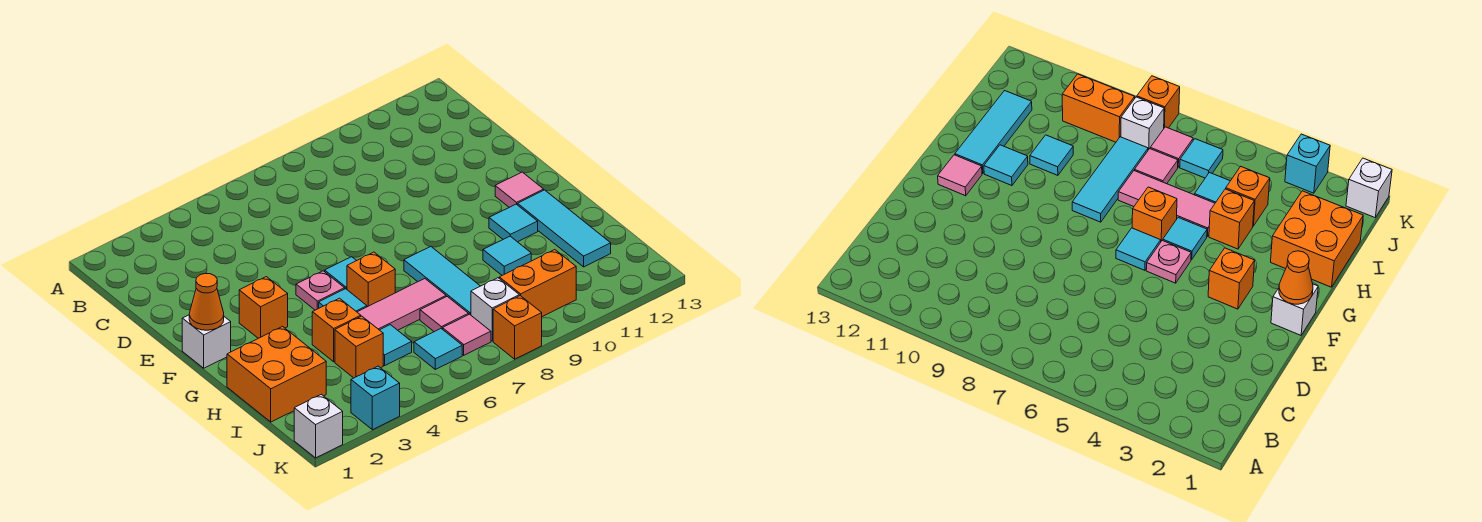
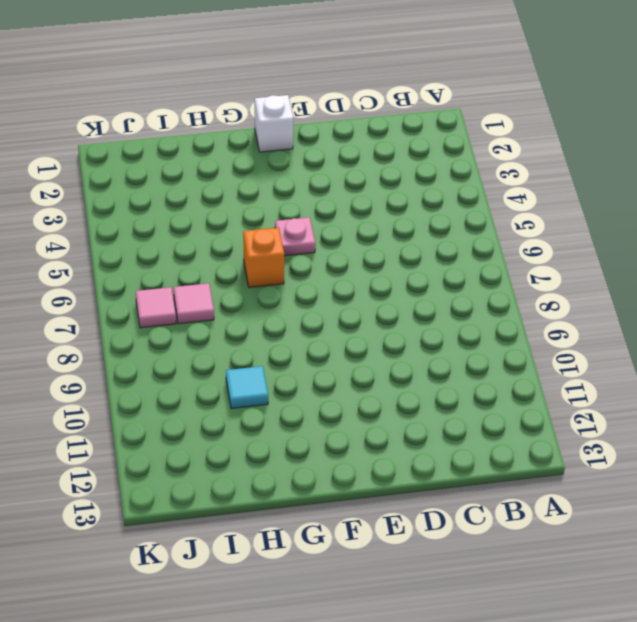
none -> orange 1x1 brick [239,277,288,338]
none -> cyan 1x1 tile [324,257,356,289]
none -> pink 1x1 tile [495,172,544,207]

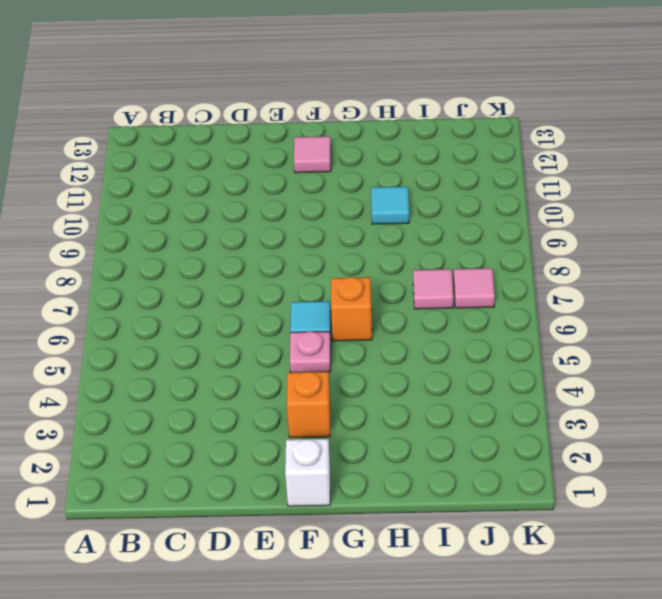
none -> cyan 1x1 tile [319,289,367,312]
none -> cyan 1x3 tile [404,247,480,315]
none -> cyan 1x1 tile [489,204,538,242]

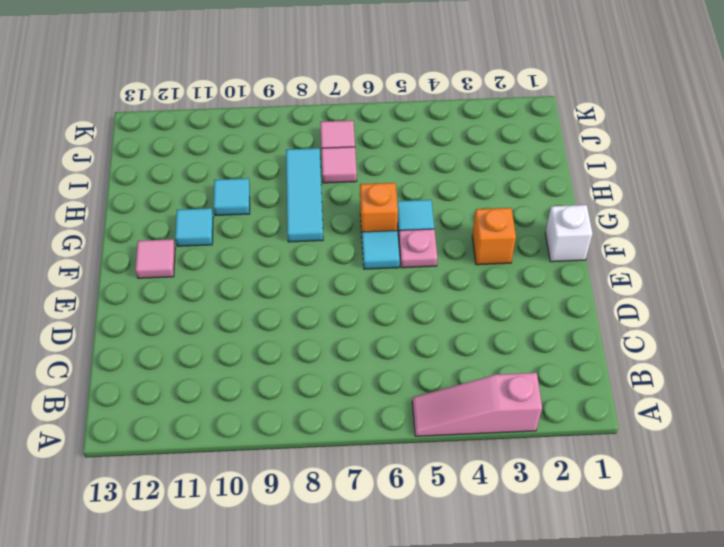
pink 1x3 slope [412,373,542,436] -> none
none -> cyan 1x3 tile [518,190,611,267]
none -> orange 2x2 brick [227,327,326,422]
none -> orange 1x1 brick [312,298,361,362]

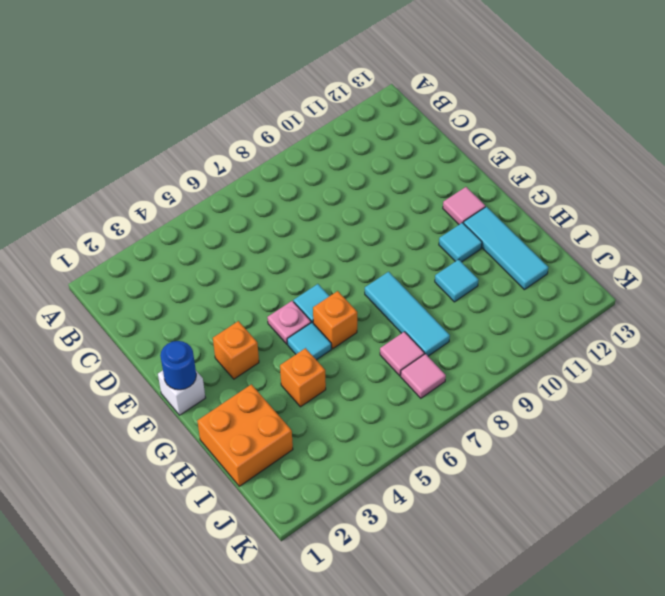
blue 1x1 round brick [160,341,196,390] -> orange 1x1 cone [189,273,224,330]
none -> pink 1x3 tile [357,279,446,330]
none -> orange 1x1 brick [335,316,383,378]
none -> cyan 1x1 tile [380,325,412,366]

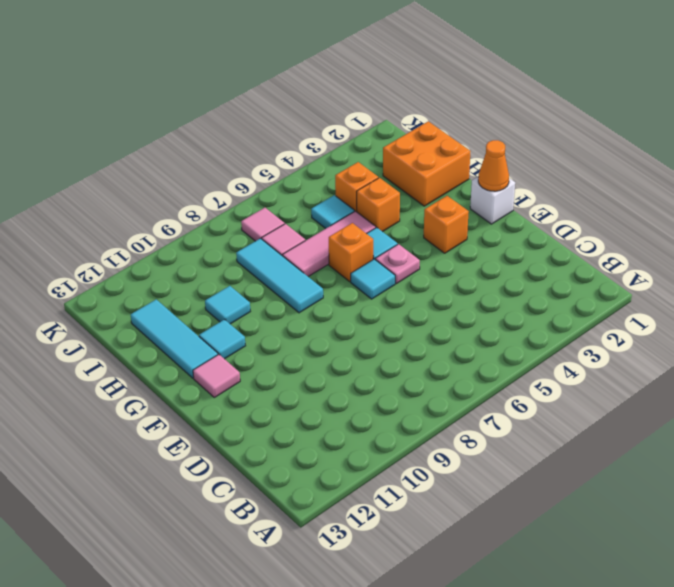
none -> cyan 1x1 tile [414,329,462,369]
none -> white 1x1 brick [471,278,519,341]
none -> orange 1x2 brick [499,250,576,317]

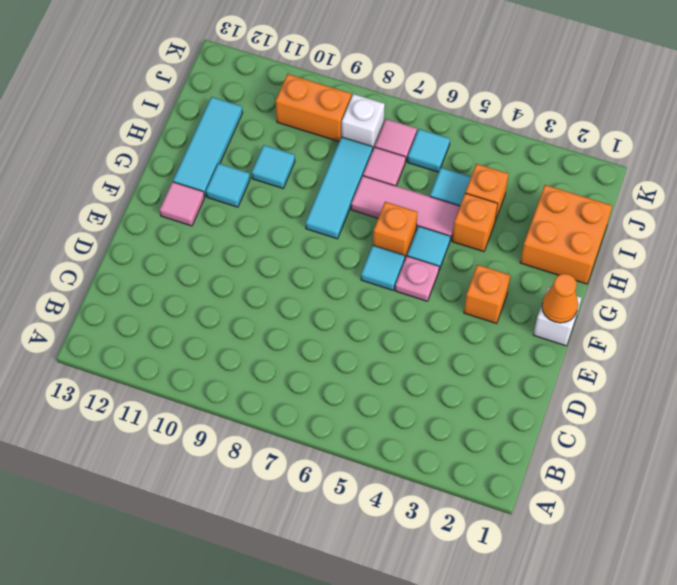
none -> white 1x1 brick [294,394,343,458]
none -> cyan 1x1 brick [351,366,400,430]
none -> orange 1x1 brick [493,296,542,359]

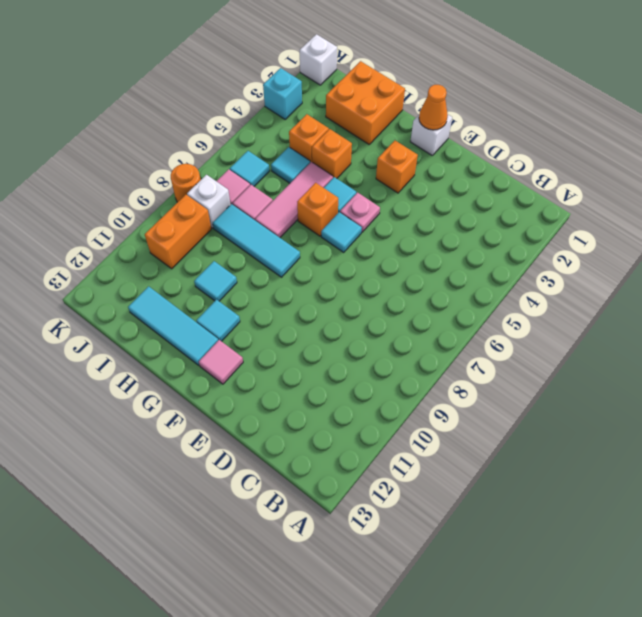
orange 1x1 round brick [171,164,201,202] -> orange 1x1 brick [493,296,542,359]

